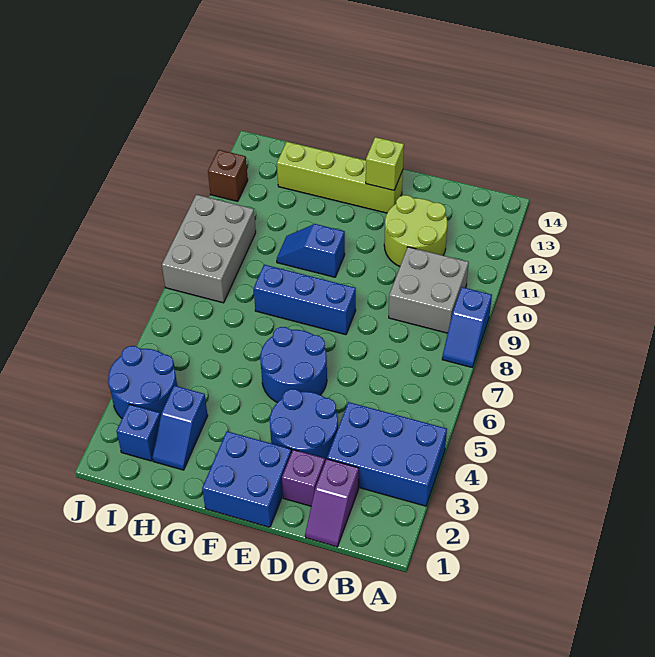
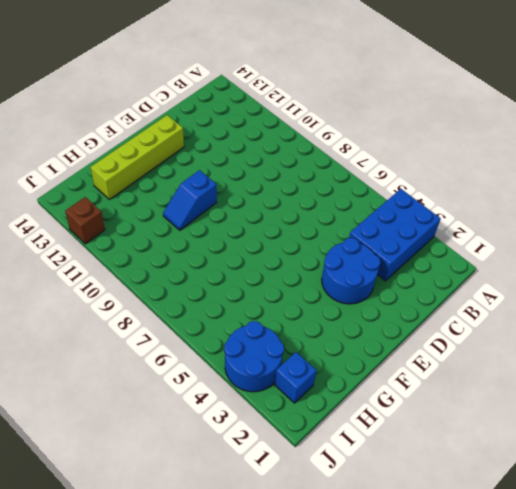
none -> blue 1x2 slope [442,287,492,367]
none -> grey 2x2 brick [389,247,469,333]
none -> purple 1x2 slope [305,459,359,547]

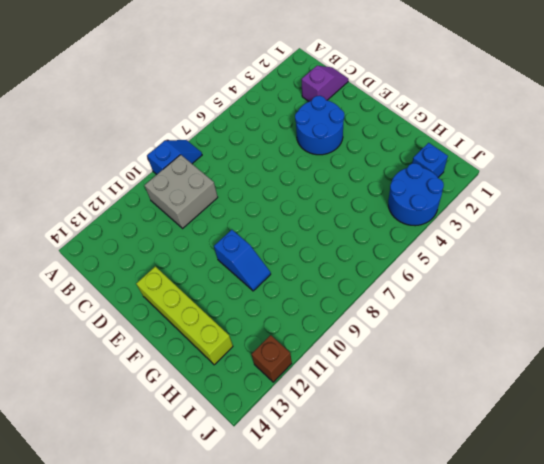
none -> blue 2x3 brick [327,402,447,506]
none -> lime 2x2 round brick [384,195,447,266]
none -> purple 1x1 brick [282,450,325,506]

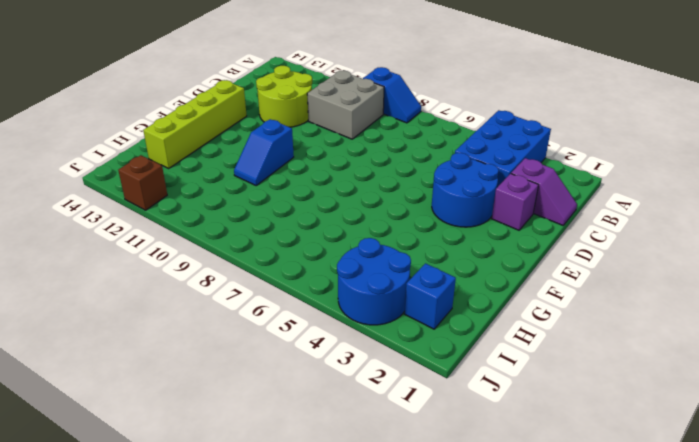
none -> blue 2x2 brick [202,431,292,527]
none -> blue 2x2 round brick [260,327,327,403]
none -> blue 1x3 brick [254,265,356,335]

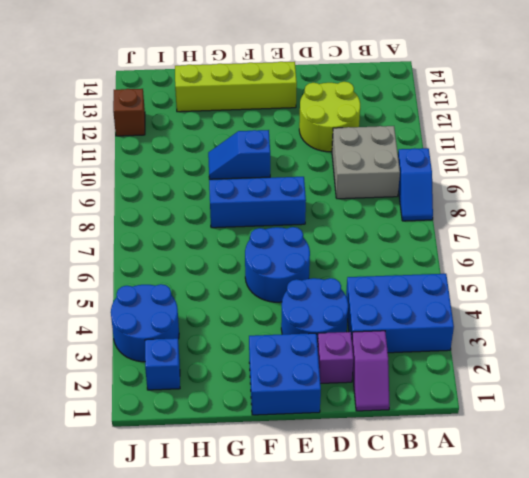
none -> blue 1x2 slope [152,386,208,470]
none -> grey 2x3 brick [162,195,256,303]
none -> lime 1x1 brick [366,137,404,190]

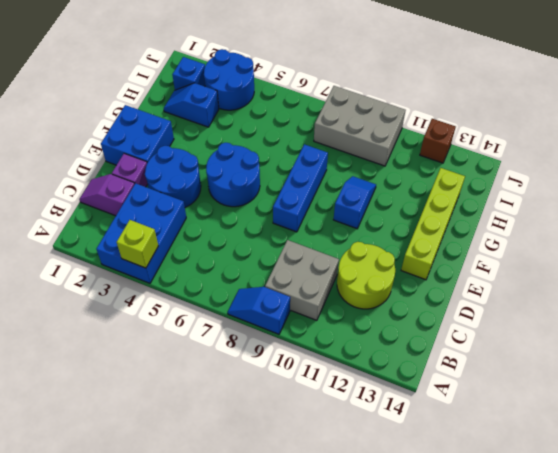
lime 1x1 brick [117,220,158,268] -> lime 1x1 brick moved to [366,137,404,190]

